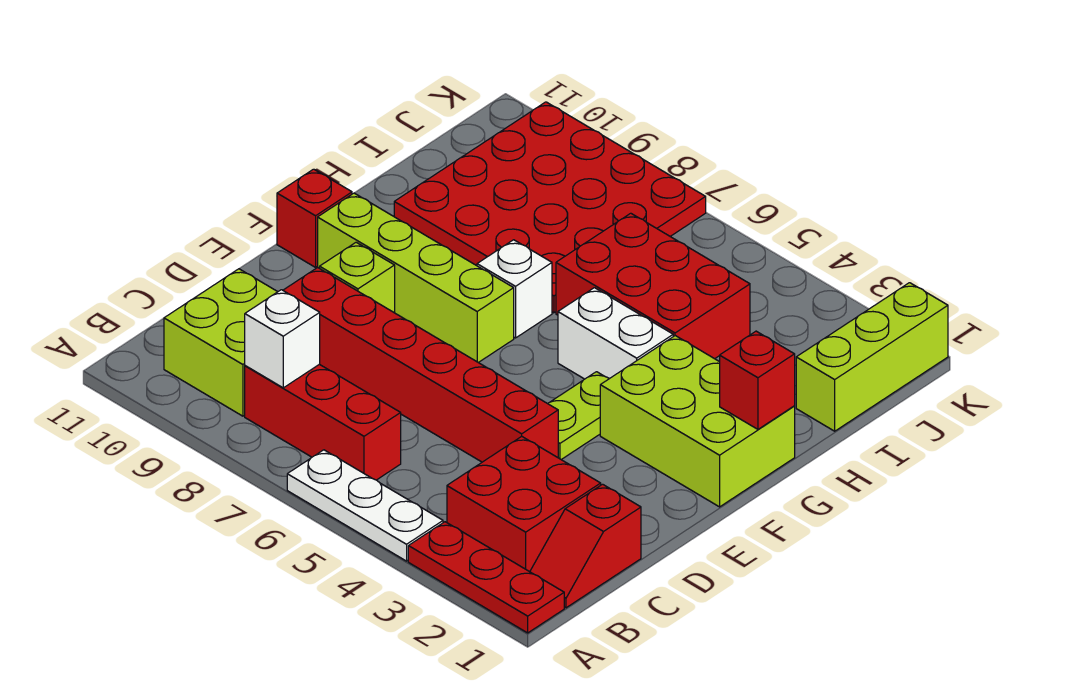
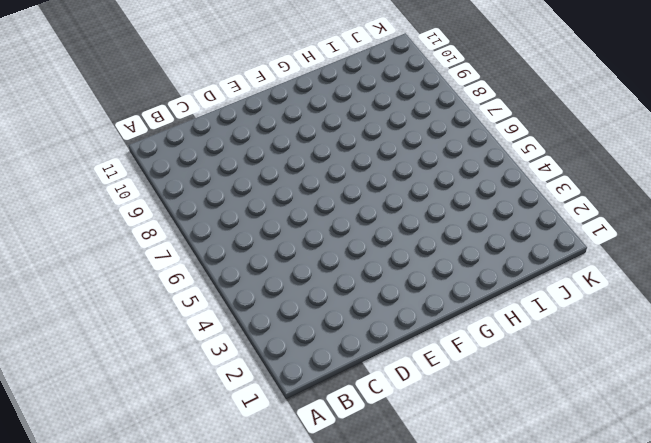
none -> red 1x3 plate [408,522,564,633]
none -> white 1x3 plate [287,450,443,561]
none -> red 1x2 slope [530,484,641,608]

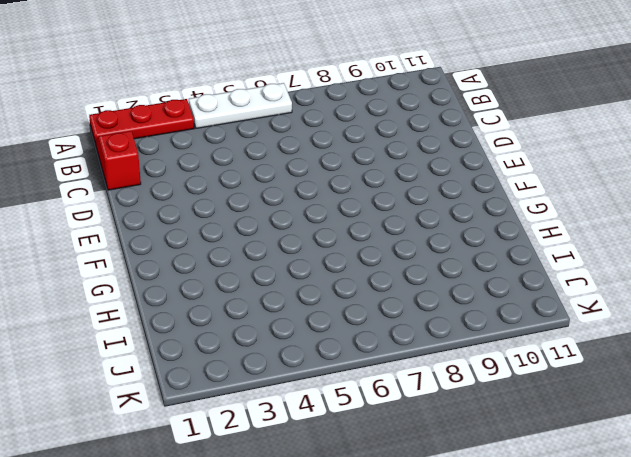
none -> red 2x2 brick [447,436,601,572]
none -> red 1x3 brick [245,364,401,480]
none -> lime 2x2 brick [164,269,277,416]

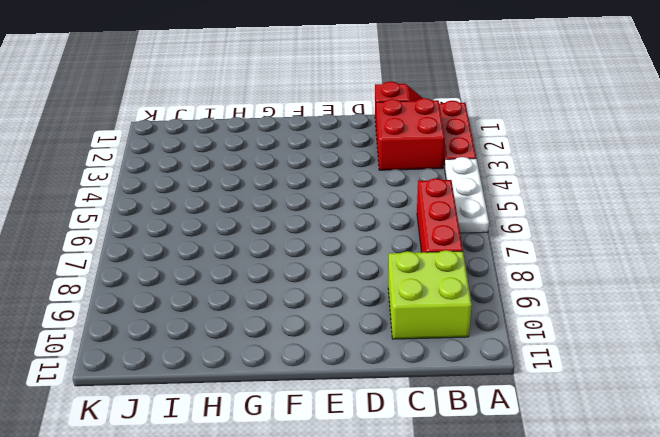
none -> red 1x6 brick [283,268,558,462]
none -> lime 1x2 plate [548,372,609,459]
none -> lime 1x1 brick [320,242,395,313]

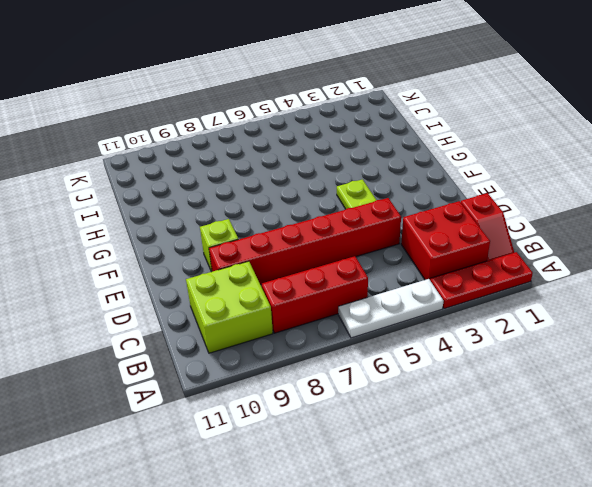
none -> lime 2x3 brick [600,336,795,507]
none -> lime 1x4 brick [318,193,514,363]
none -> red 1x1 brick [277,169,352,267]

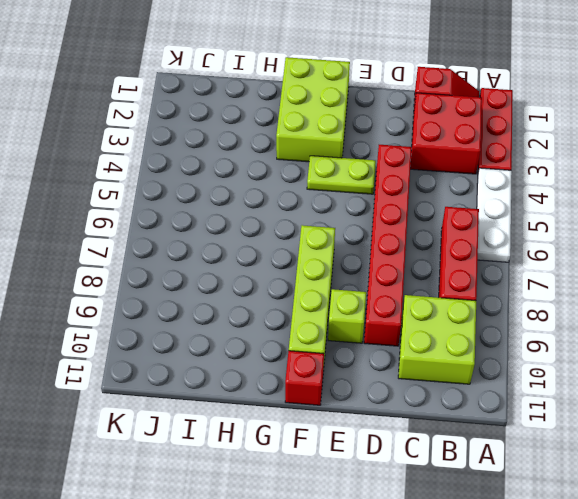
none -> white 1x2 brick [558,288,673,379]
none -> white 1x1 brick [477,240,552,338]
none -> red 2x3 brick [556,213,750,359]

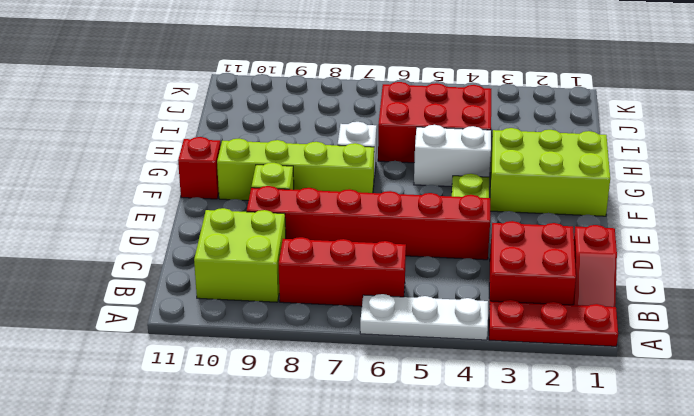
none -> red 4x4 plate [394,102,706,313]
none -> lime 1x3 brick [796,283,948,431]
none -> white 1x1 brick [245,290,320,388]

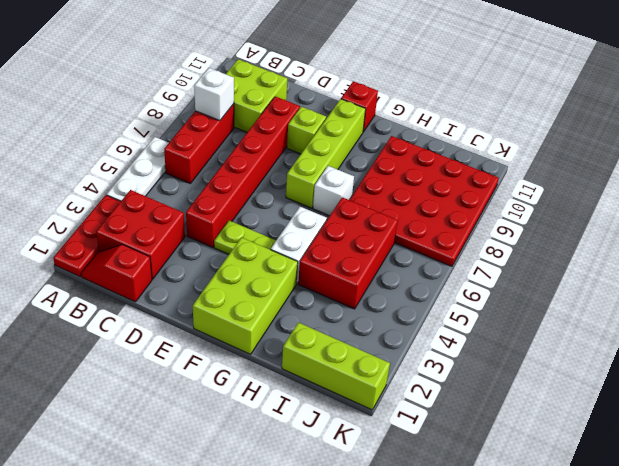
none -> red 1x1 brick [720,331,795,429]

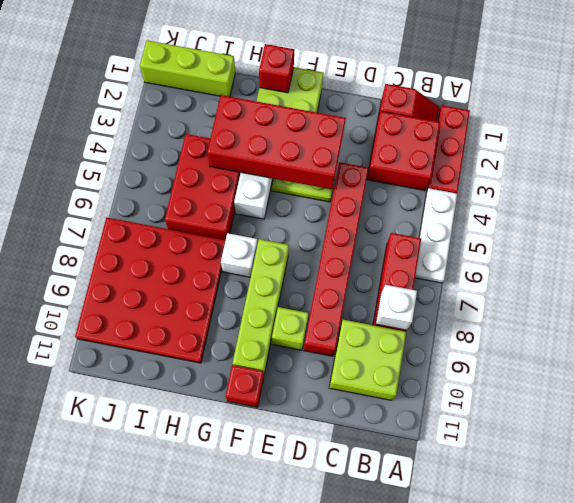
red 2x4 brick [207,95,346,189] -> none

